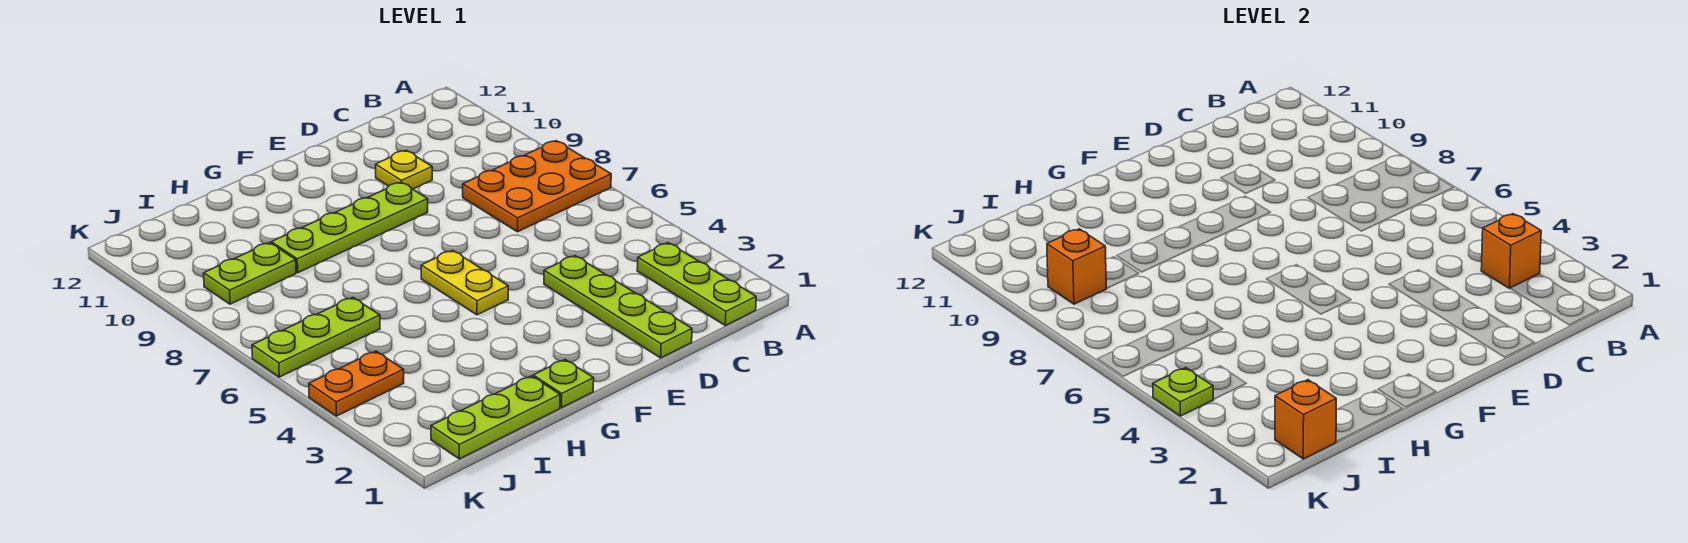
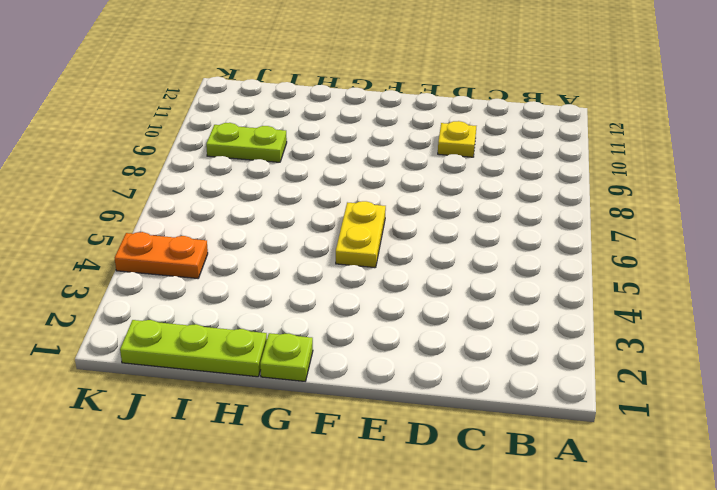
none -> orange 2x3 plate [463,141,611,232]
none -> lime 1x3 plate [637,243,756,326]
none -> lime 1x4 plate [544,256,692,358]

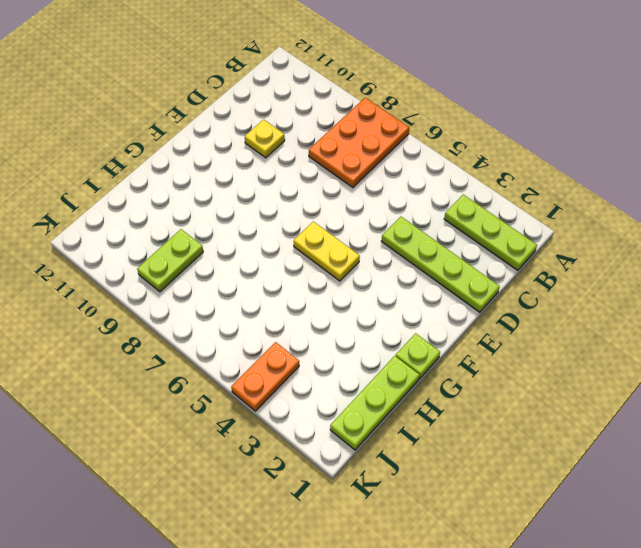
none -> lime 1x4 plate [271,182,428,273]
none -> lime 1x3 plate [252,297,380,377]
none -> orange 1x1 brick [1481,214,1541,288]

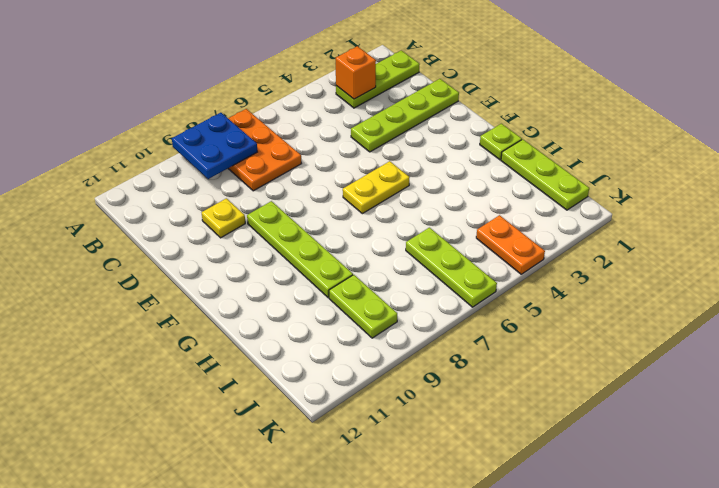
blue 2x2 plate [172,113,257,179] -> none
none -> orange 1x1 brick [1275,380,1336,459]
none -> orange 1x1 brick [1047,229,1107,304]
none -> lime 1x1 plate [1153,368,1213,416]

